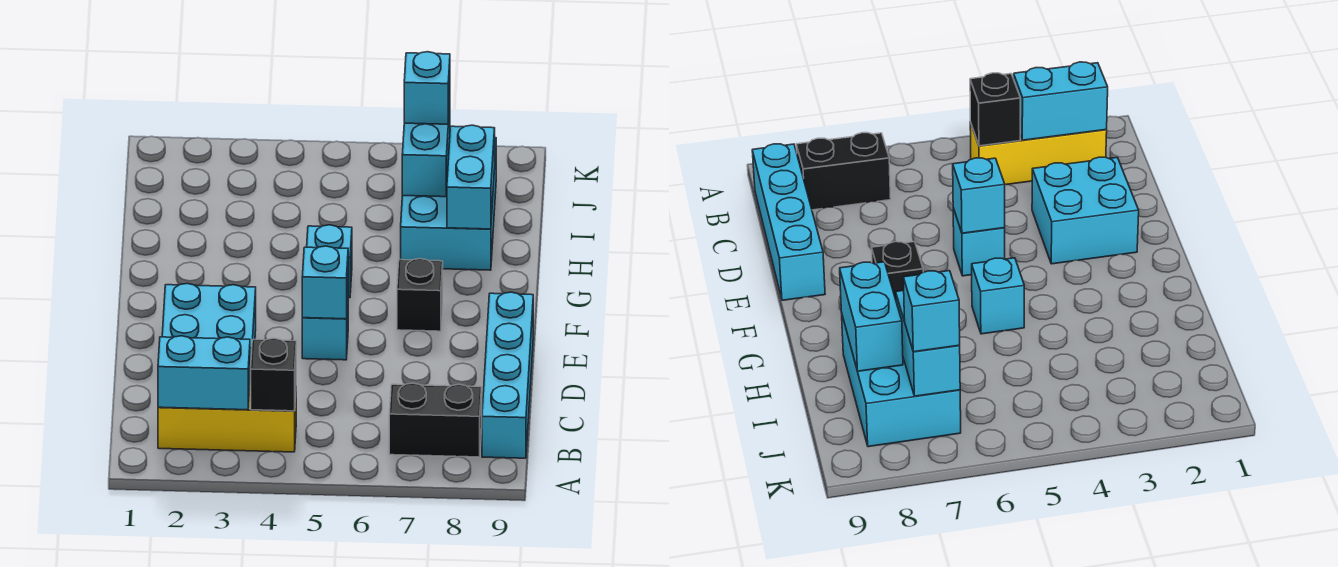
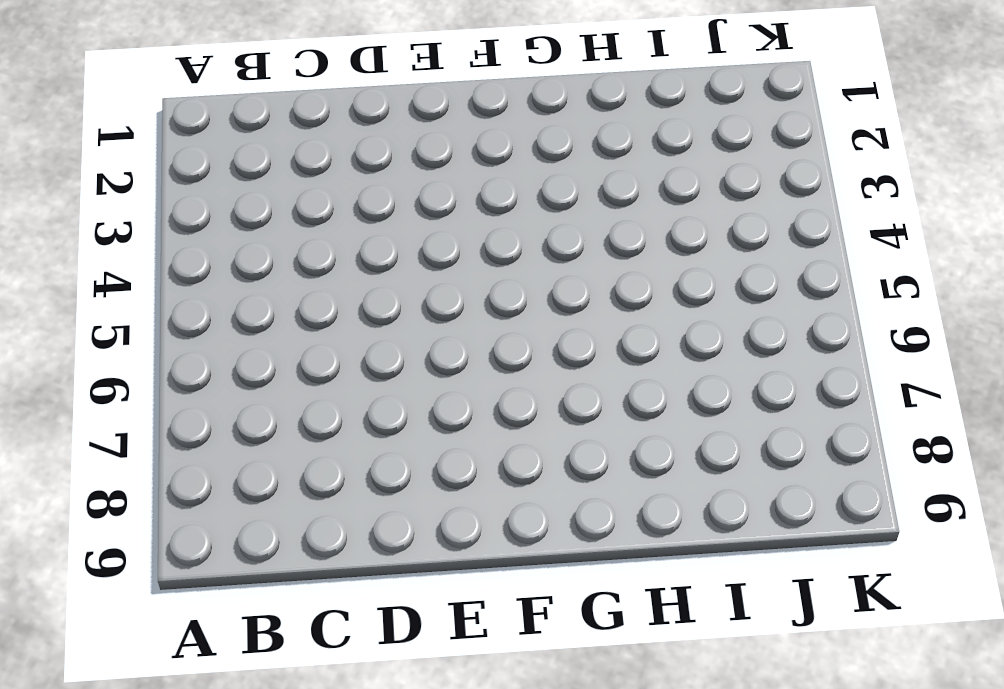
none -> yellow 1x3 brick [158,381,296,452]
none -> black 1x2 brick [389,383,482,457]
none -> cyan 1x4 brick [482,292,533,458]

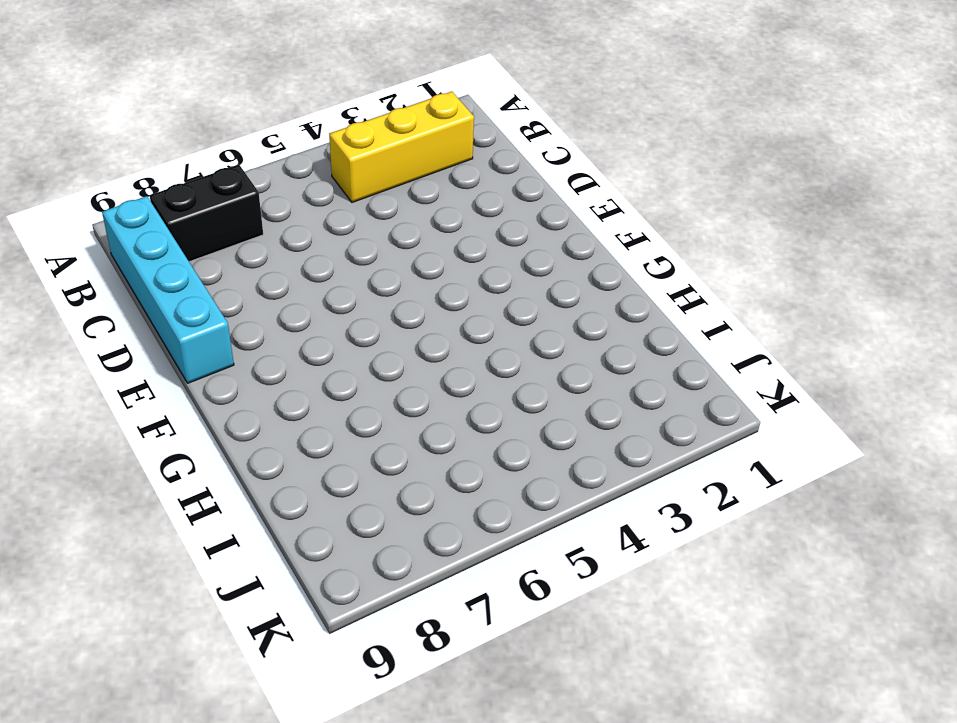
none -> cyan 2x2 brick [162,284,256,381]
none -> cyan 1x1 brick [302,302,348,360]
none -> black 1x1 brick [397,259,443,331]

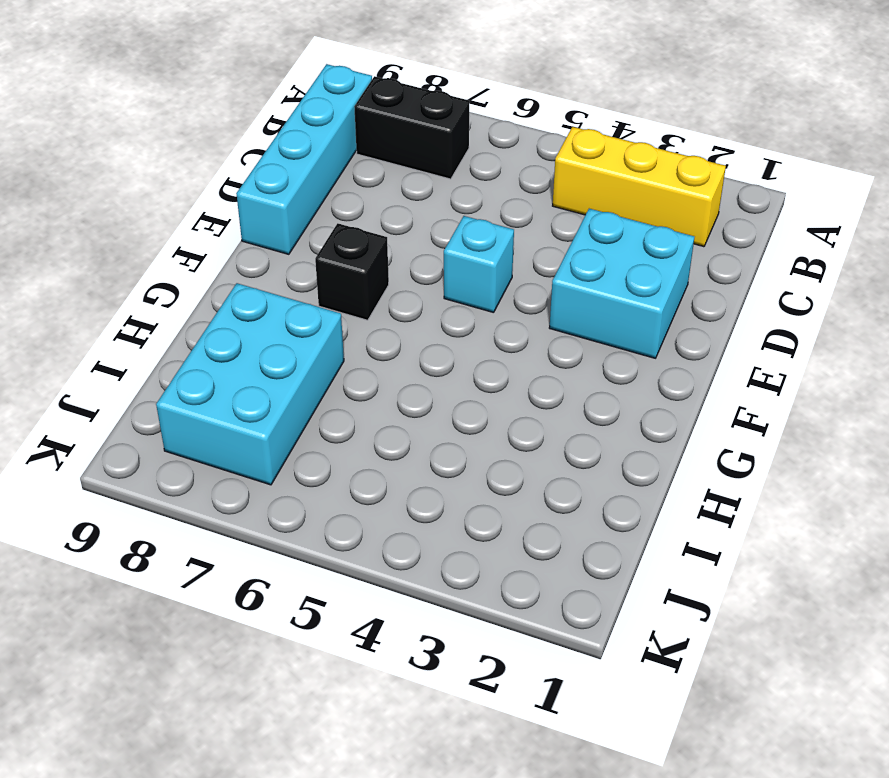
none -> cyan 1x1 brick [307,225,352,298]
none -> cyan 1x2 brick [158,336,250,410]
none -> black 1x1 brick [251,338,296,411]

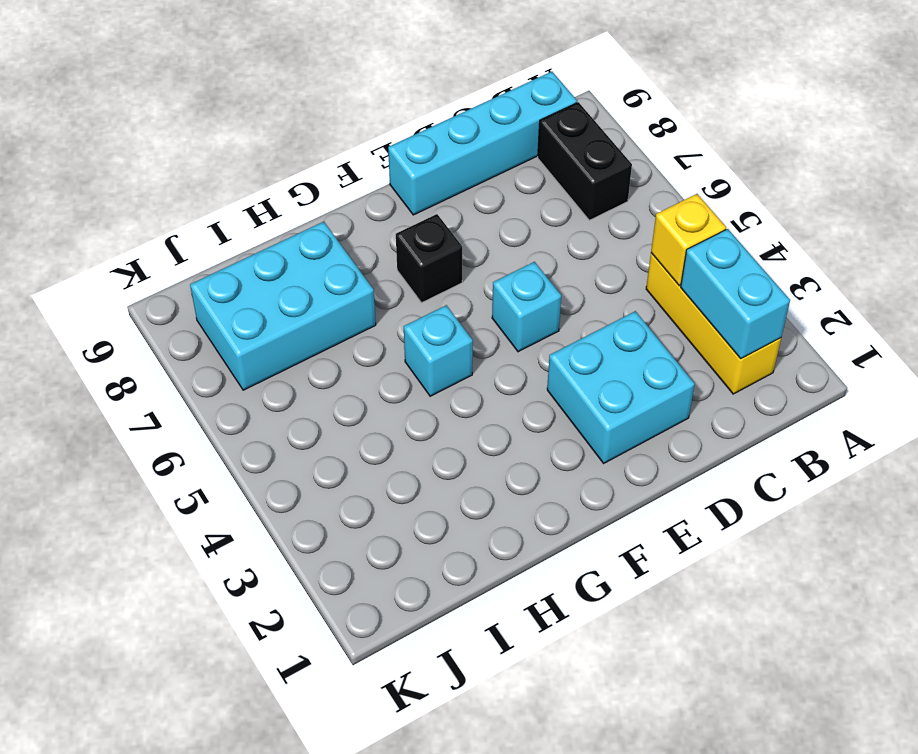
yellow 1x1 brick [651,194,726,286] -> black 1x1 brick [251,338,296,411]
none -> cyan 1x1 brick [302,246,348,319]
none -> cyan 1x2 brick [447,125,495,229]
none -> cyan 1x2 brick [402,105,450,197]

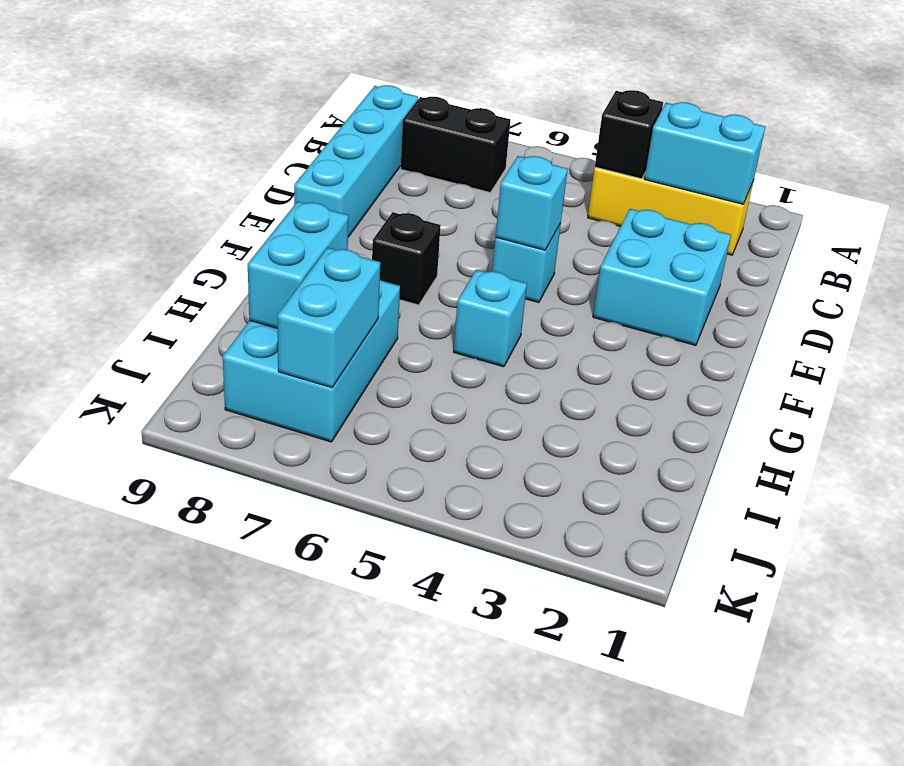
none -> cyan 1x1 brick [404,52,450,124]

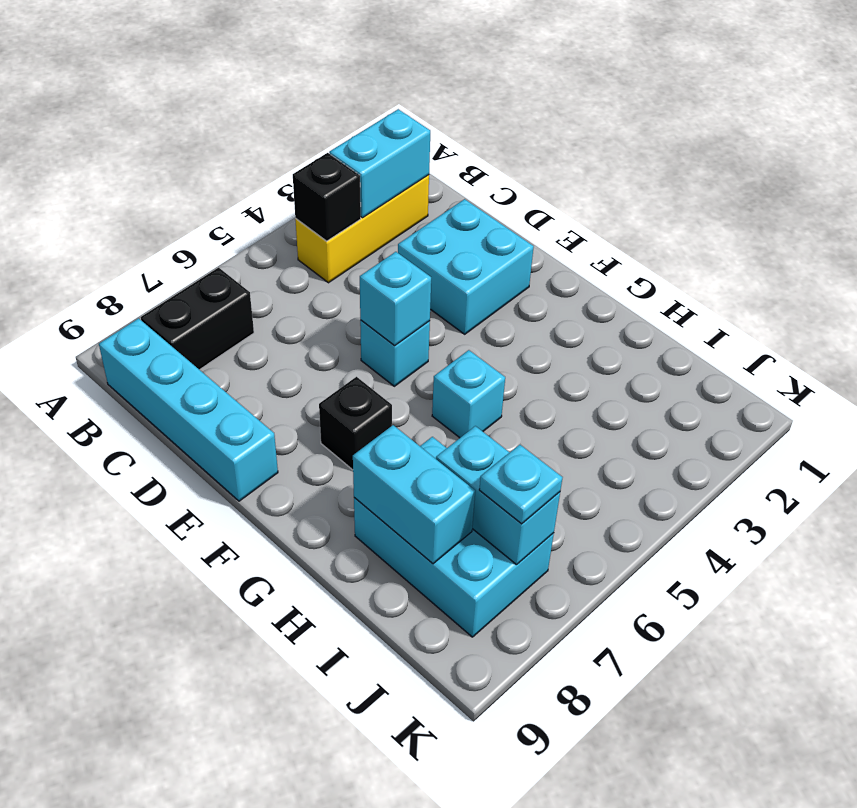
cyan 1x1 plate [479,445,563,524] -> cyan 1x1 brick [404,52,450,124]

